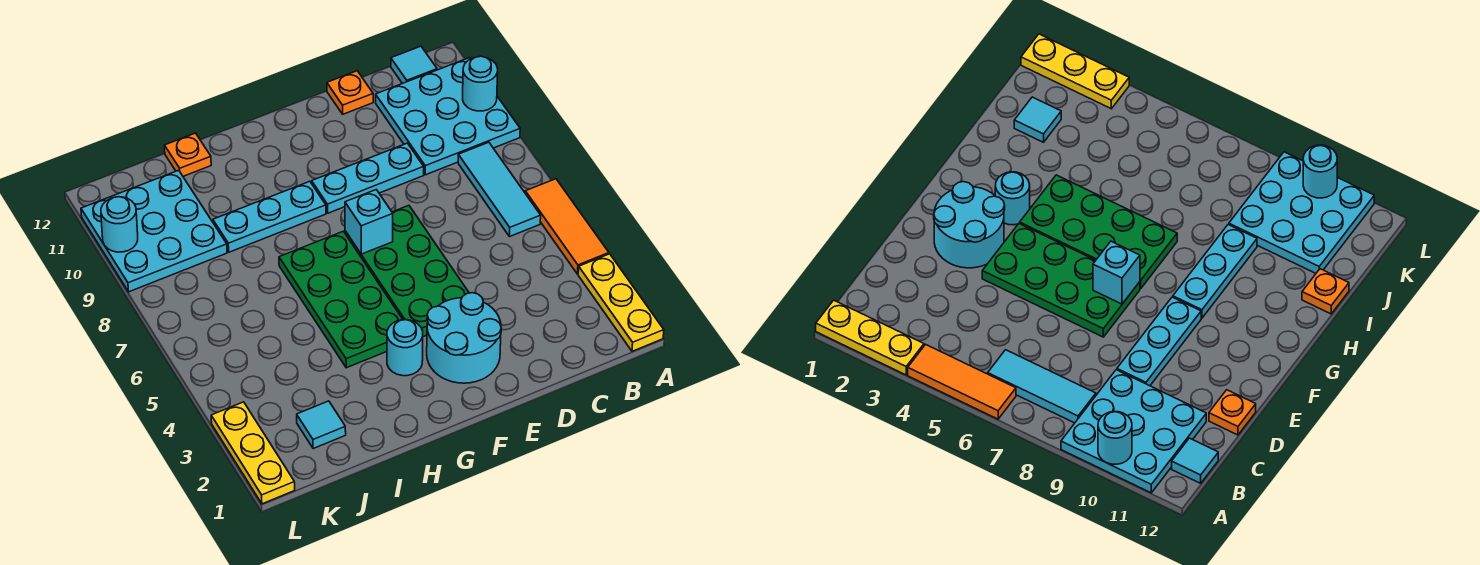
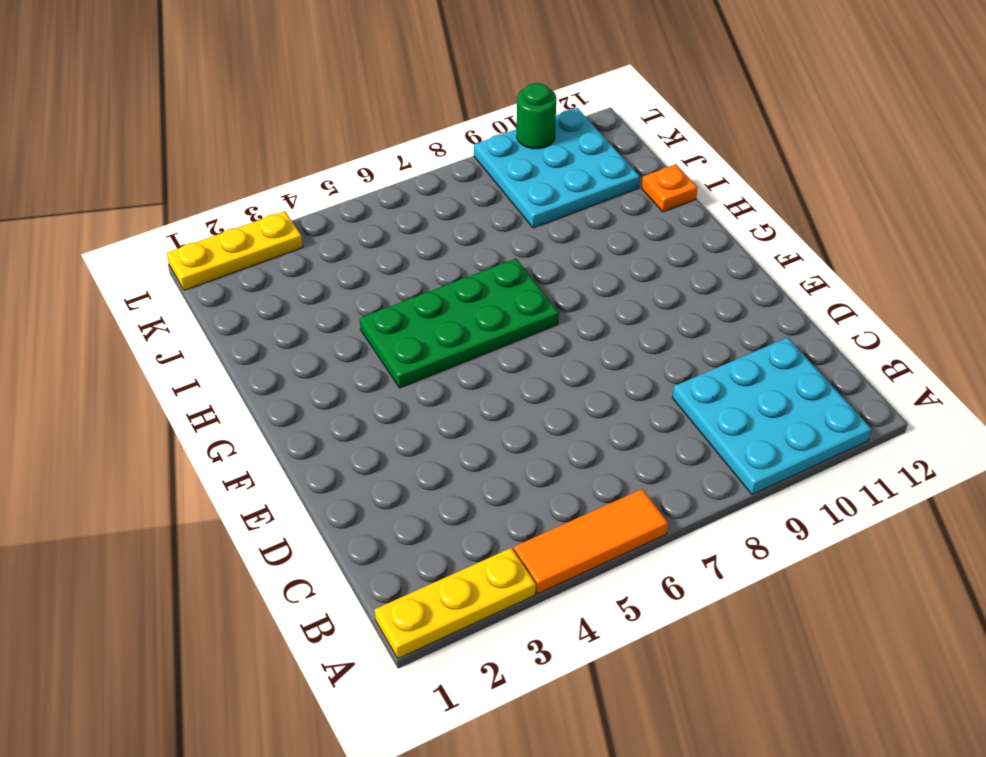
green 1x1 round brick [517,83,556,149] -> cyan 1x1 round brick [101,197,138,252]
none -> cyan 1x3 tile [458,142,541,237]
none -> cyan 1x1 tile [391,46,437,84]
none -> cyan 1x3 plate [312,143,424,213]

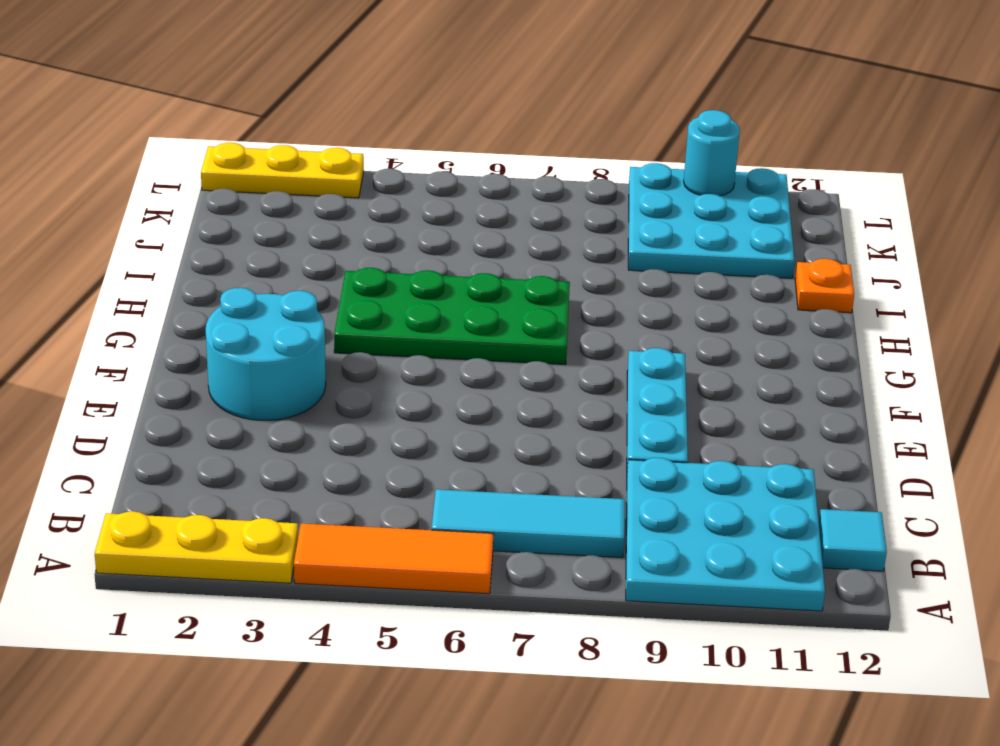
none -> orange 1x1 plate [327,71,373,114]
none -> green 2x4 plate [345,205,469,337]
none -> cyan 1x1 round brick [387,320,423,376]

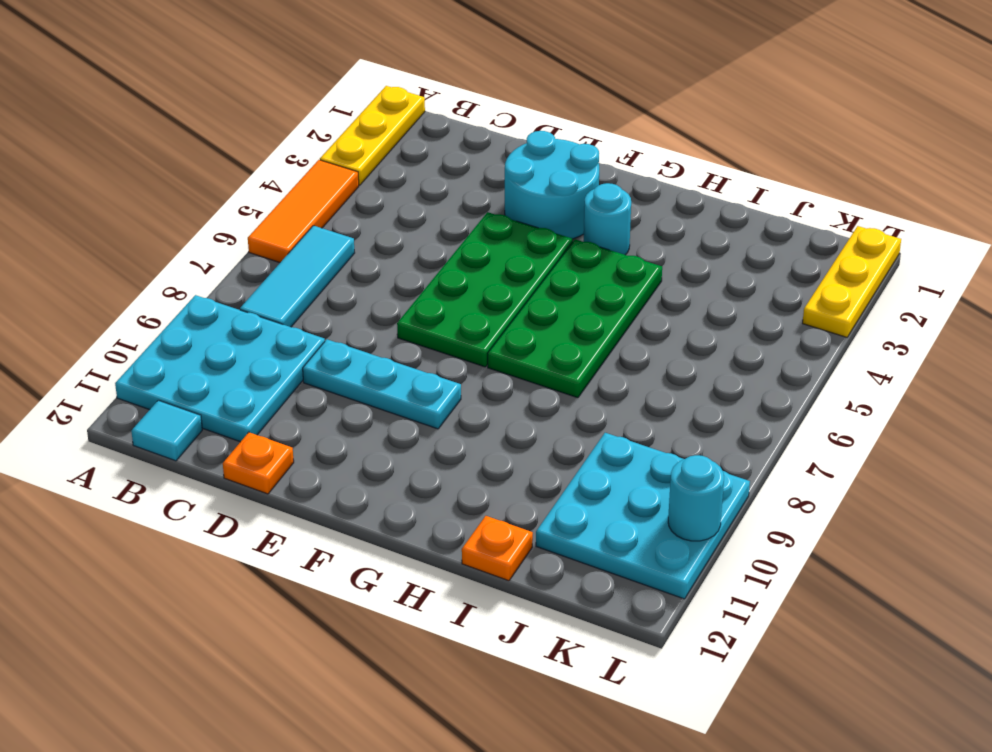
none -> cyan 1x3 plate [213,181,326,252]
none -> cyan 1x1 tile [297,401,346,449]
none -> cyan 1x1 round brick [463,56,498,111]

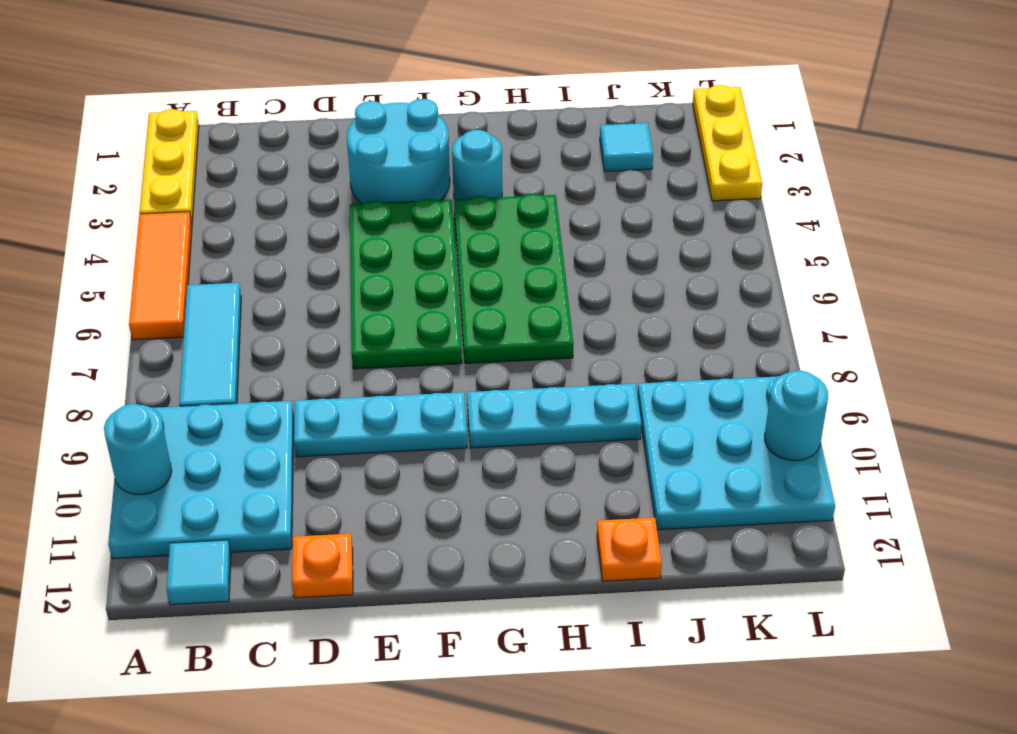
none -> cyan 1x1 brick [345,190,393,254]

